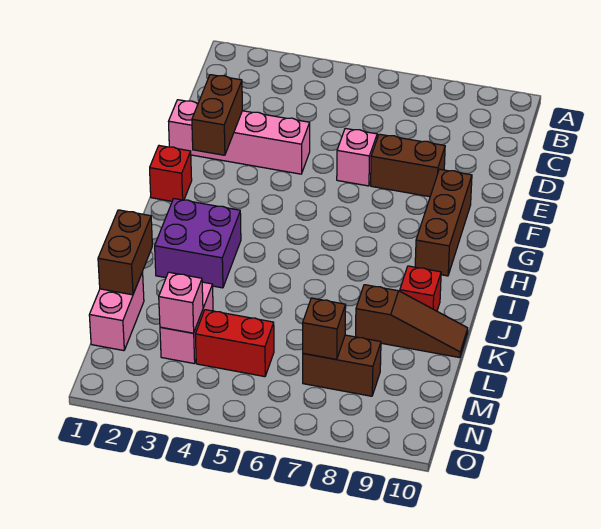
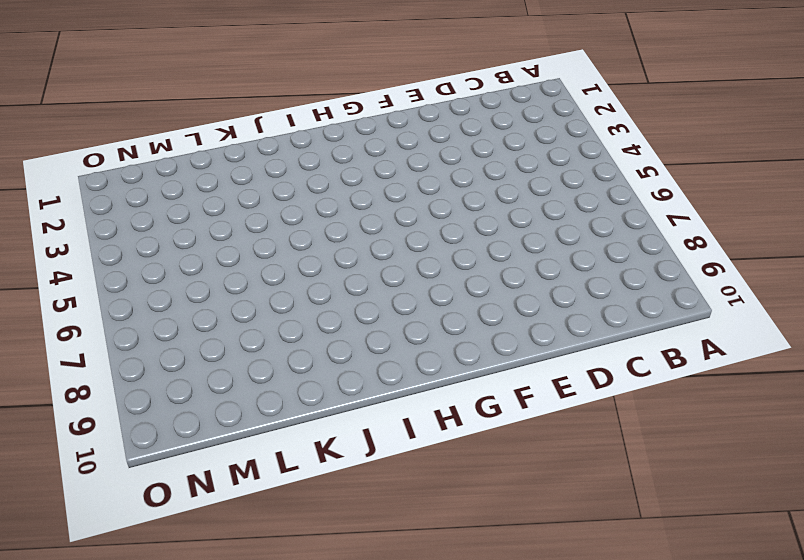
none -> pink 1x4 brick [169,100,310,174]
none -> pink 1x1 brick [337,128,377,186]
none -> brown 1x2 brick [371,134,445,197]

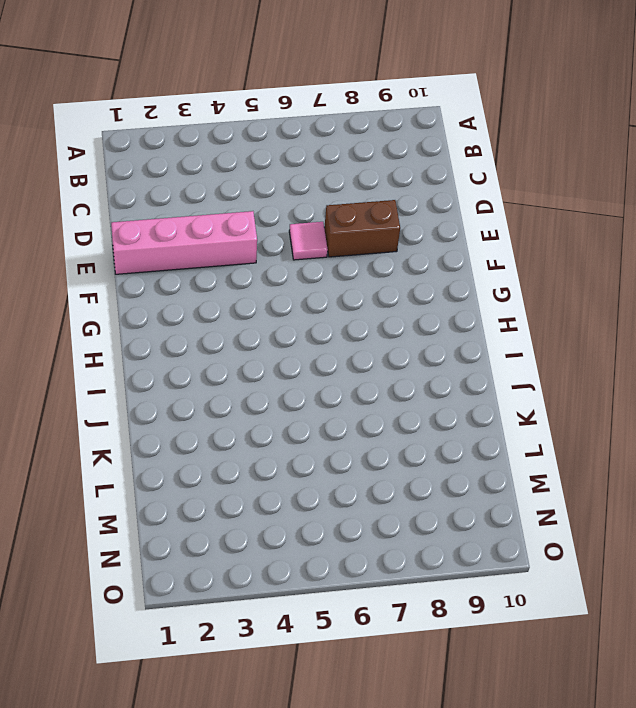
pink 1x1 tile [289,222,328,260] -> pink 1x1 brick [337,128,377,186]
none -> brown 1x3 brick [415,169,472,276]
none -> red 1x1 brick [150,146,192,201]
none -> purple 2x2 brick [155,199,241,288]

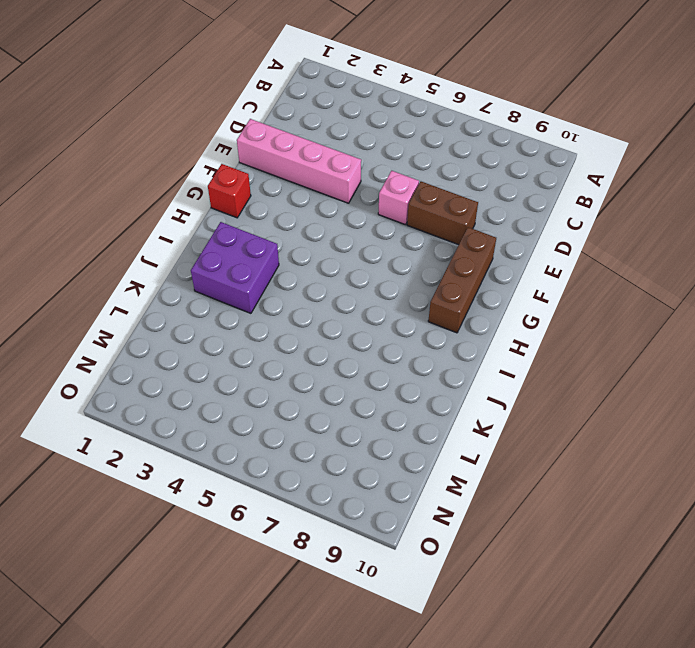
none -> red 1x1 brick [400,266,441,311]
none -> brown 1x3 slope [355,285,468,358]
none -> pink 1x2 brick [89,272,144,351]

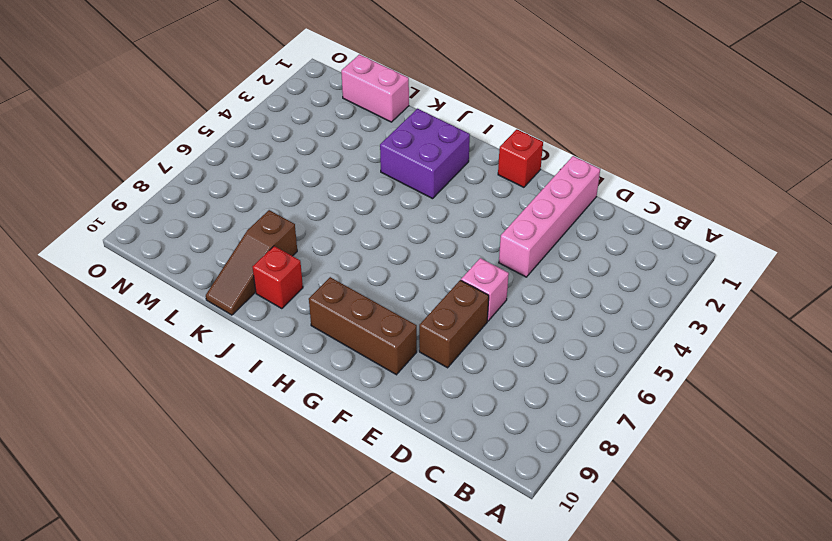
none -> pink 1x2 brick [160,282,213,363]
none -> red 1x2 brick [195,310,274,377]
none -> brown 1x2 brick [303,335,381,396]

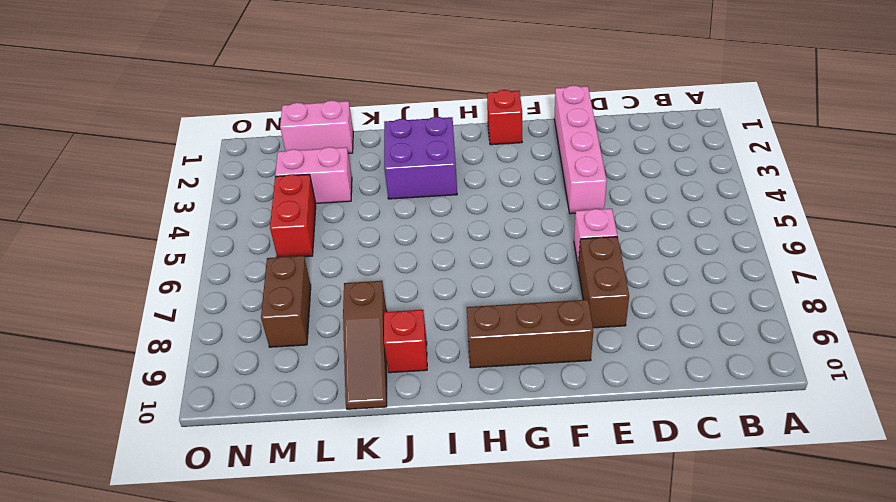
none -> brown 1x2 brick [192,75,243,155]
none -> brown 1x2 brick [98,210,152,295]
none -> pink 1x1 brick [159,272,203,333]

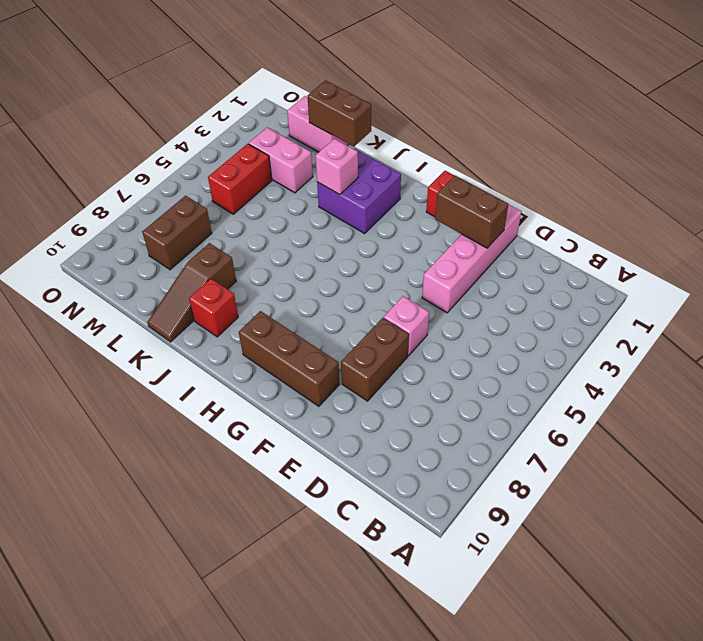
pink 1x1 brick [315,139,358,195] -> pink 1x1 brick moved to [159,272,203,333]
none -> brown 1x1 brick [303,298,346,359]

